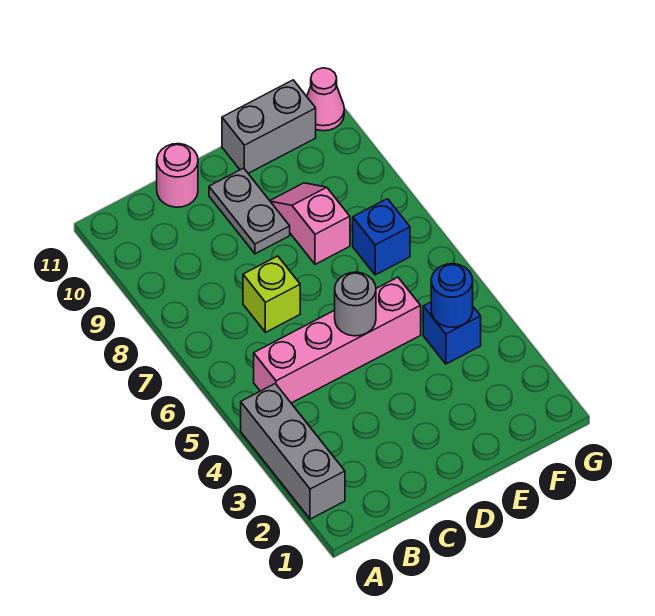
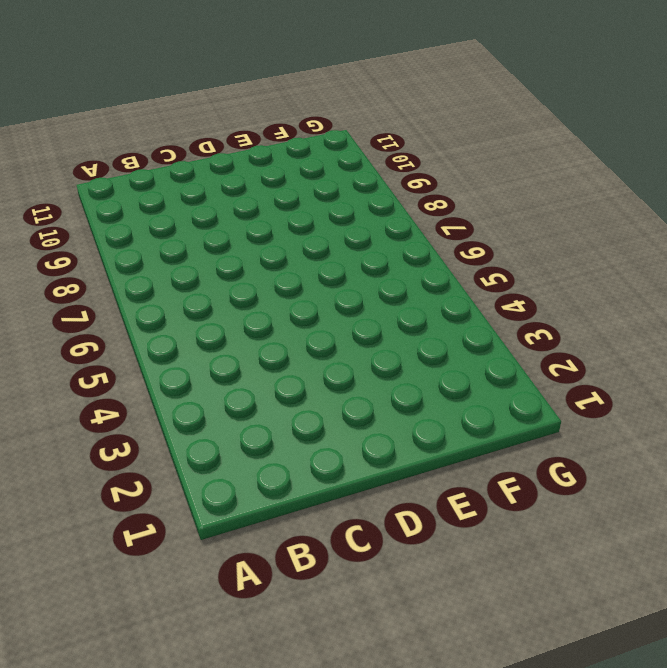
none -> grey 1x3 brick [241,384,345,519]
none -> pink 1x4 brick [254,277,421,403]
none -> lime 1x1 brick [243,256,300,332]

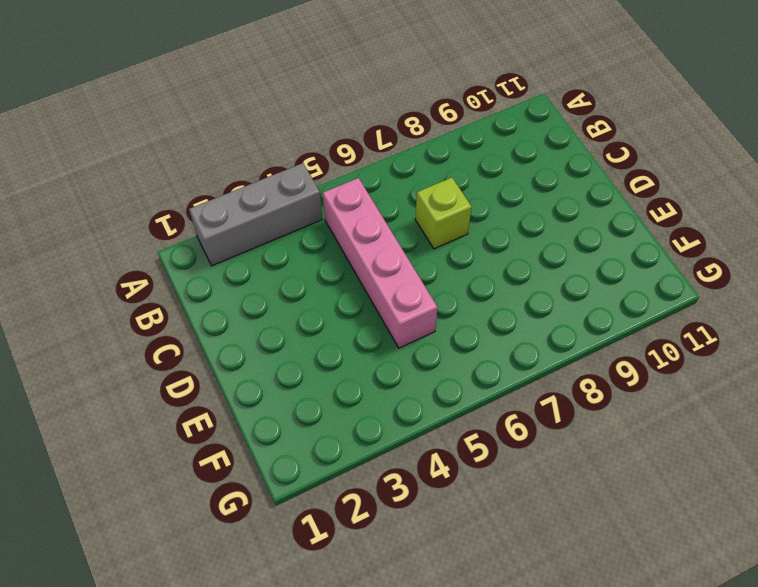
none -> pink 1x1 round brick [157,144,198,207]
none -> grey 1x2 plate [209,168,290,254]
none -> pink 1x2 slope [270,183,350,264]

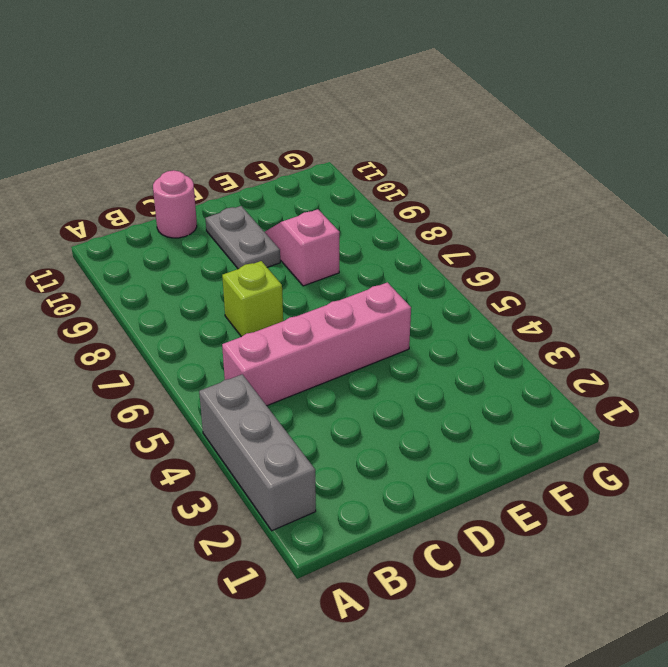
none -> grey 1x2 brick [222,80,316,173]
none -> blue 1x1 brick [423,302,481,364]
none -> blue 1x1 brick [353,199,410,275]

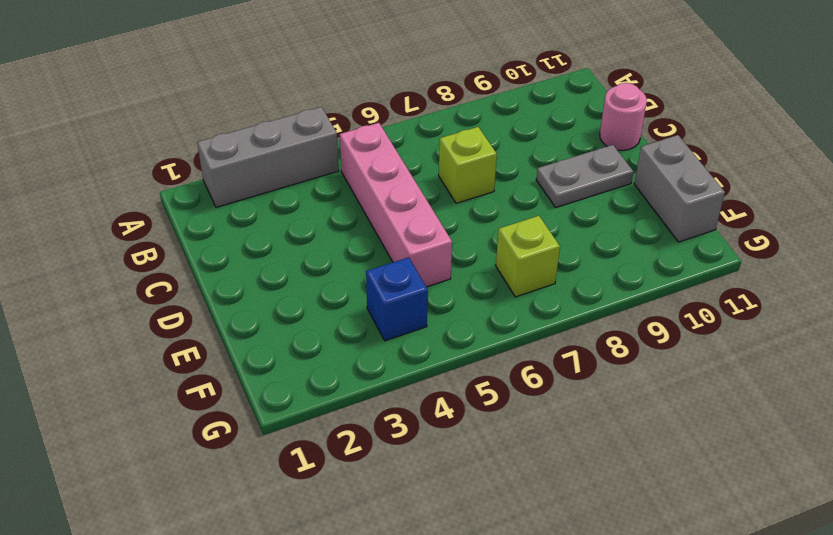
lime 1x1 brick [496,216,560,297] -> blue 1x1 brick [353,199,410,275]
none -> pink 1x2 slope [270,183,350,264]
none -> pink 1x1 cone [307,68,344,131]
none -> grey 1x1 round brick [335,272,376,336]

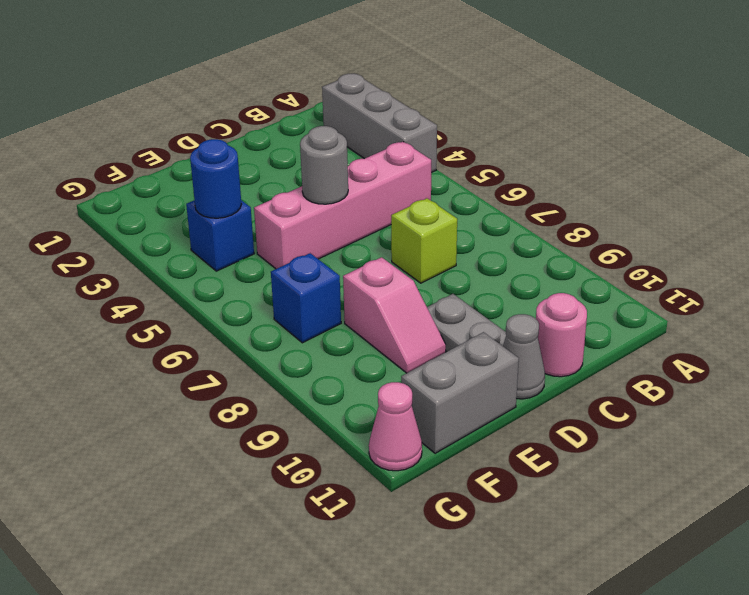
grey 1x1 cone [503,314,545,399] -> none

